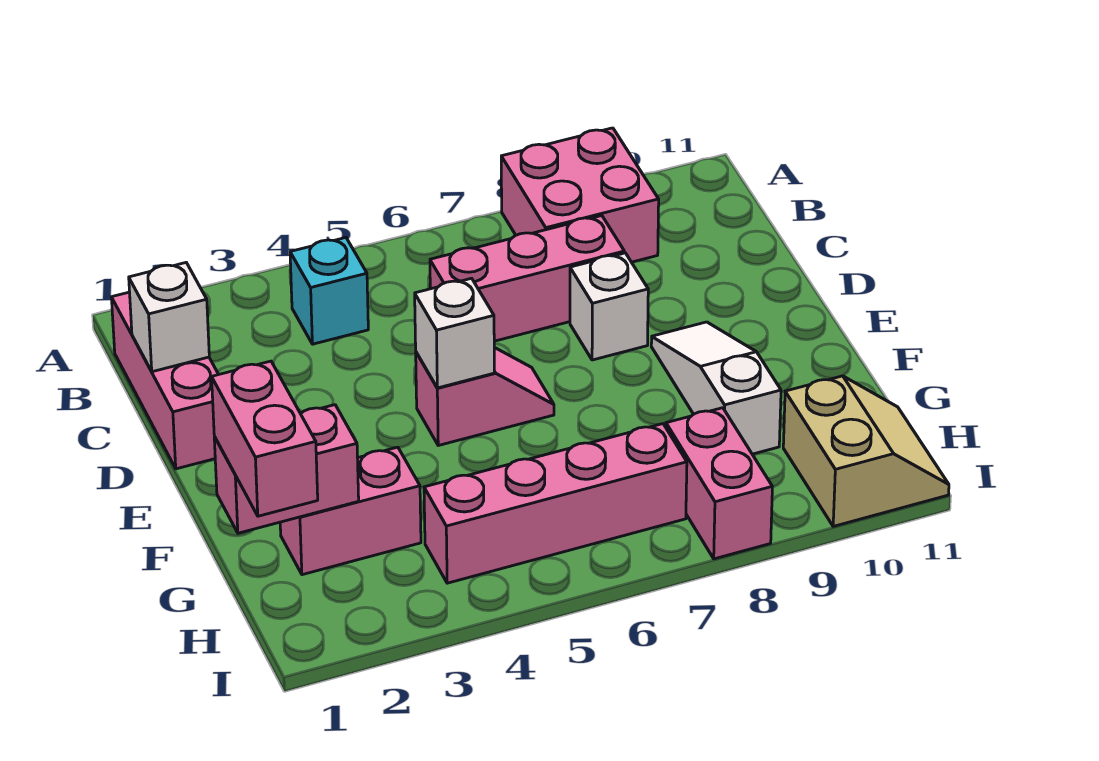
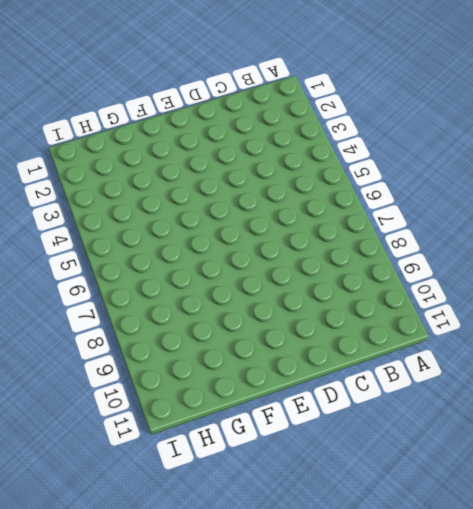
none -> pink 2x2 brick [501,128,659,262]
none -> pink 1x3 brick [112,292,219,469]
none -> cyan 1x1 brick [290,238,368,344]

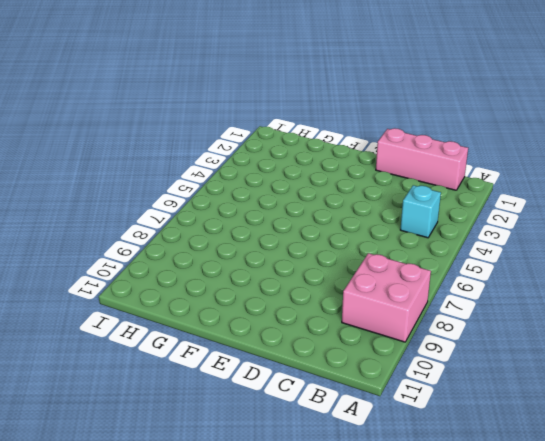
none -> pink 1x3 brick [430,216,624,341]
none -> white 1x1 brick [570,253,648,360]
none -> pink 1x2 slope [416,347,554,445]

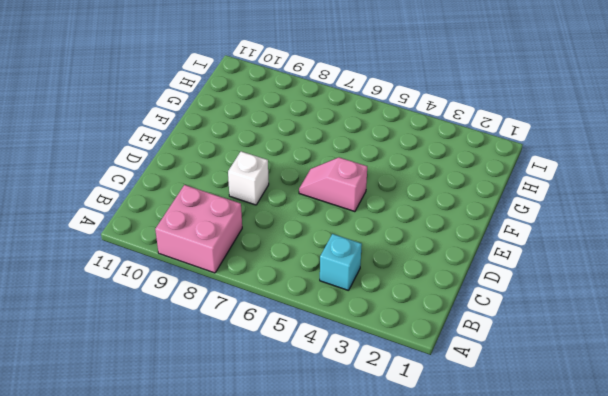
none -> pink 1x3 brick [112,292,219,469]
none -> pink 1x3 brick [430,216,624,341]
none -> white 1x3 slope [651,322,781,454]

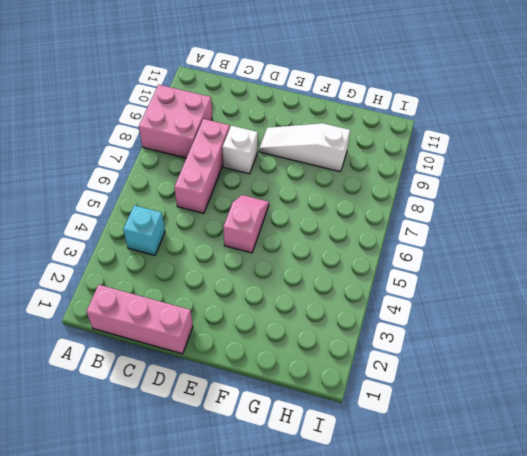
none -> pink 1x2 brick [280,447,421,575]
none -> pink 1x4 brick [424,424,687,583]
none -> pink 1x2 brick [666,408,772,559]

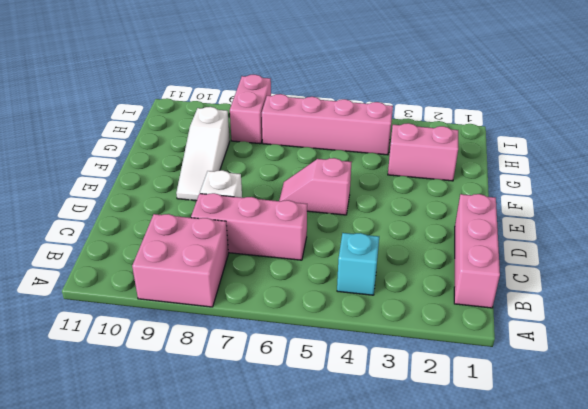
none -> tan 2x2 slope [783,376,949,526]
none -> white 1x1 brick [129,263,209,372]
none -> white 1x1 brick [415,278,494,388]

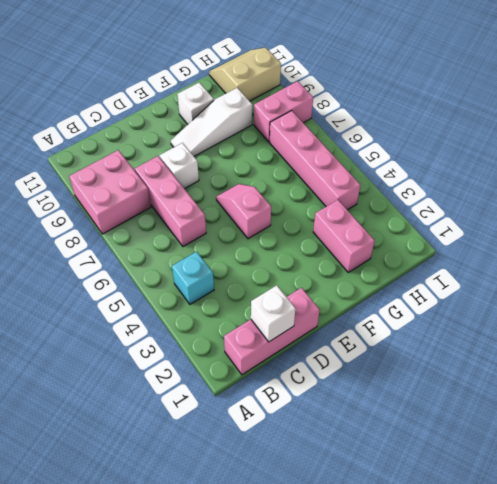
white 1x1 brick [177,83,214,124] -> white 1x1 brick moved to [415,278,494,388]
none -> pink 1x2 brick [214,405,359,533]
none -> pink 1x2 brick [212,361,318,516]

